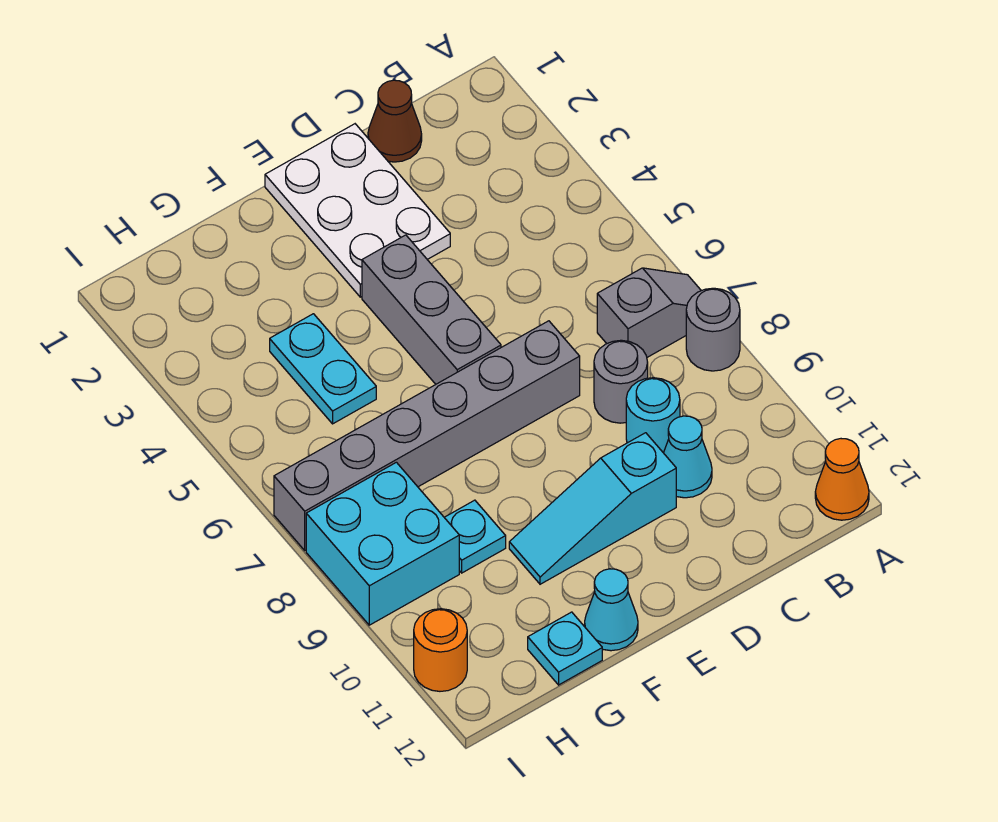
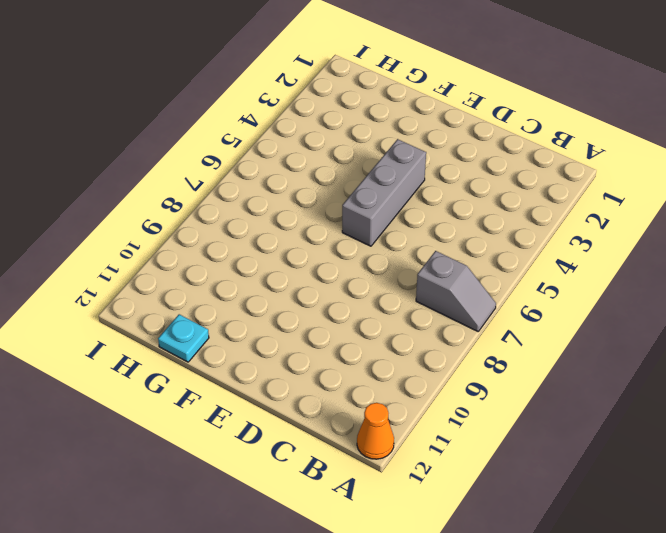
none -> grey 1x1 round brick [686,288,740,371]
none -> brown 1x1 cone [368,80,422,162]
none -> grey 1x1 round brick [594,340,648,423]

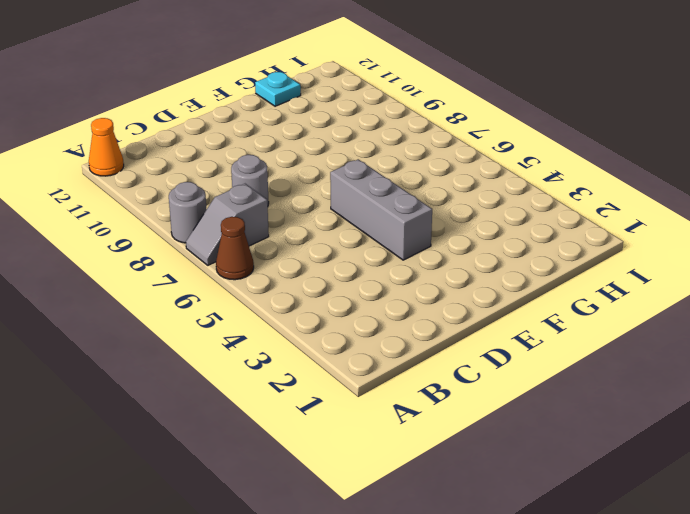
brown 1x1 cone [216,217,254,280] -> brown 1x1 cone moved to [368,80,422,162]
none -> cyan 1x1 round brick [626,378,680,453]
none -> cyan 1x1 cone [664,416,712,498]
none -> white 2x3 plate [265,124,450,297]

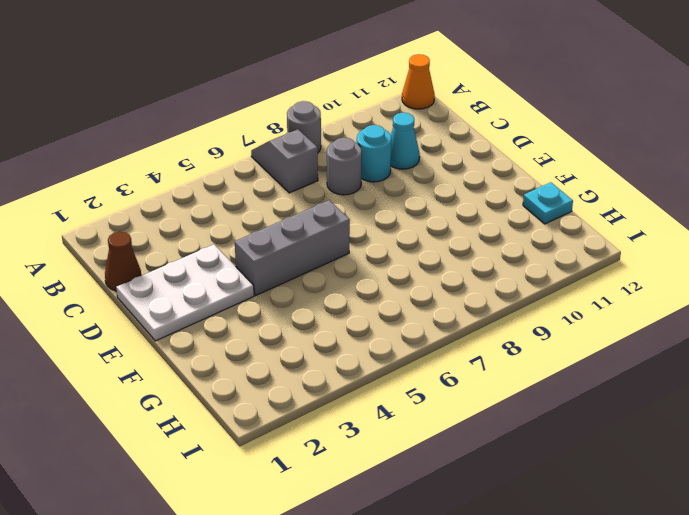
none -> grey 1x6 brick [274,321,580,550]
none -> cyan 1x3 slope [509,433,676,584]
none -> cyan 1x1 cone [585,569,638,651]

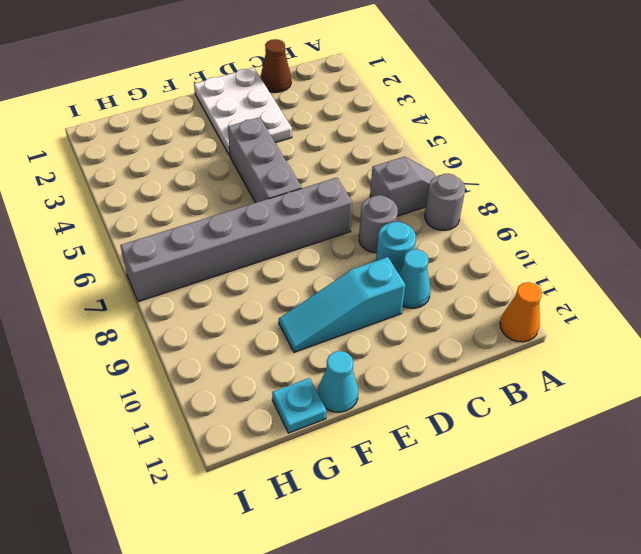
none -> cyan 1x2 plate [270,314,376,424]
none -> cyan 1x1 plate [444,500,506,573]
none -> cyan 2x2 brick [306,462,459,625]

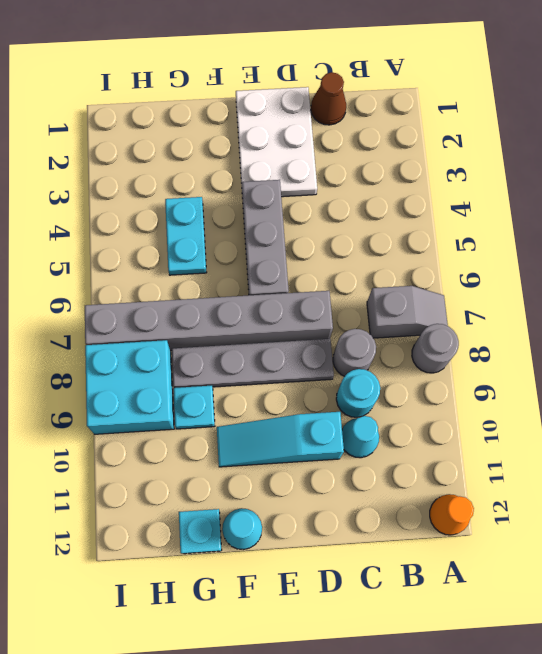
grey 1x4 plate [172,339,334,388] -> none
none -> orange 1x1 round brick [414,609,467,691]

